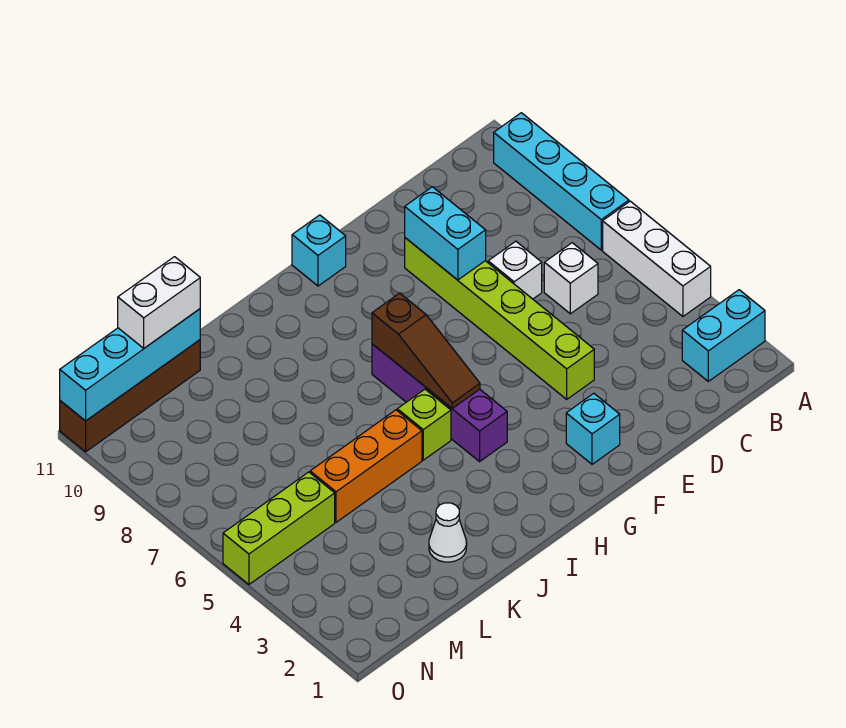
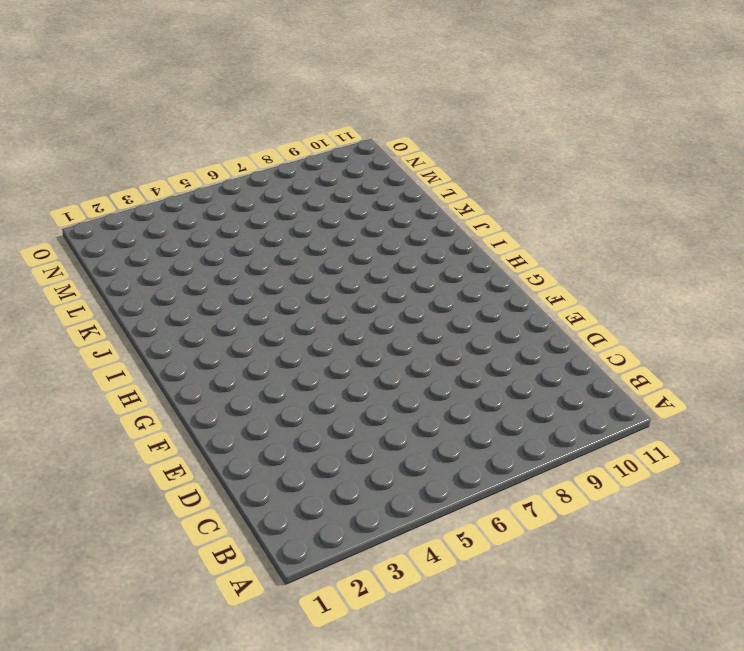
none -> cyan 1x2 brick [682,290,765,381]
none -> white 1x3 brick [603,201,711,316]
none -> cyan 1x4 brick [494,113,629,250]

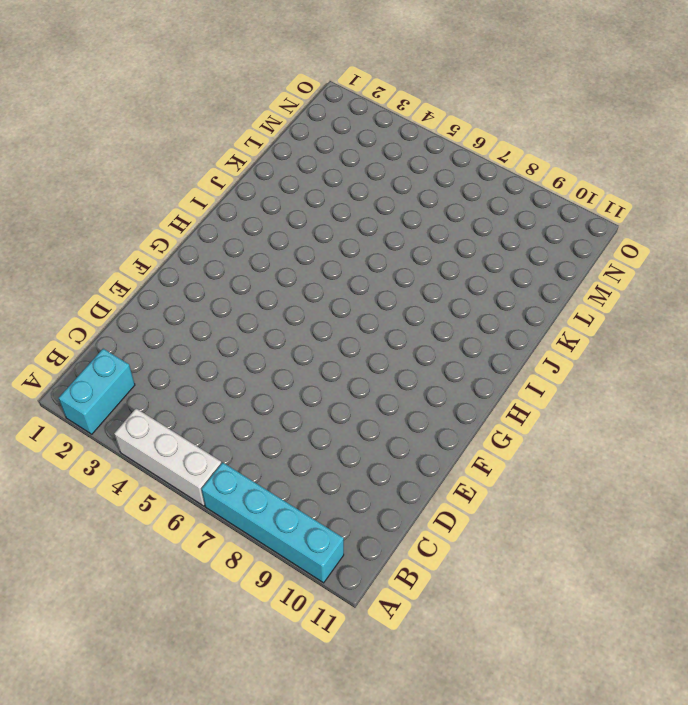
none -> white 1x1 brick [544,243,598,314]
none -> white 1x1 brick [488,241,542,299]
none -> lime 1x6 brick [405,238,594,399]

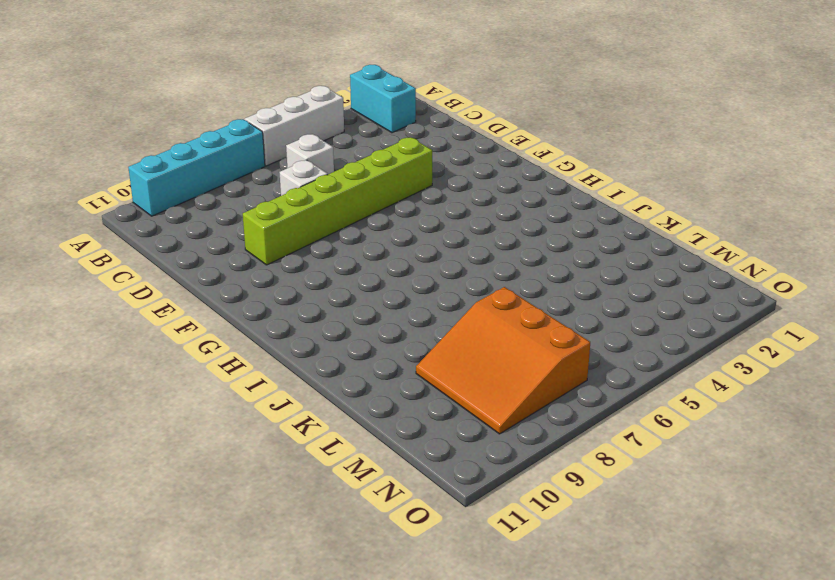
orange 3x3 slope [416,287,590,434] -> none
none -> cyan 1x1 brick [566,393,620,464]
none -> cyan 1x1 brick [292,215,346,286]
none -> purple 1x4 brick [372,344,507,462]

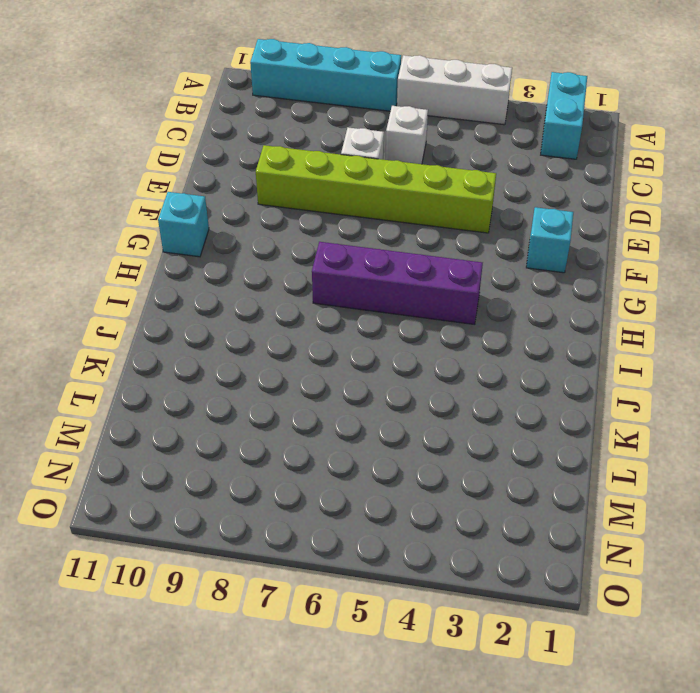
none -> lime 1x1 brick [397,389,451,460]
none -> orange 1x3 brick [310,410,422,522]
none -> white 1x1 cone [429,503,467,562]

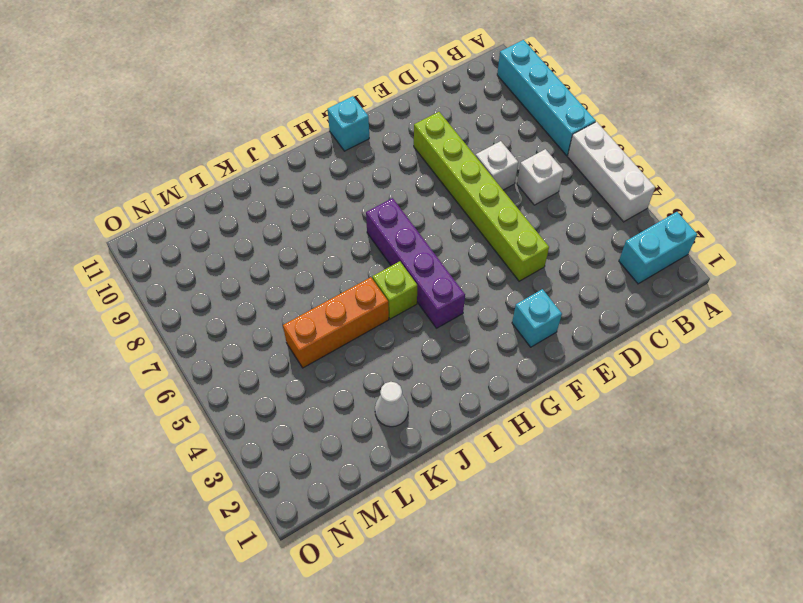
none -> brown 1x4 brick [60,340,200,452]
none -> lime 1x3 brick [223,472,335,584]
none -> cyan 1x2 brick [405,187,486,280]

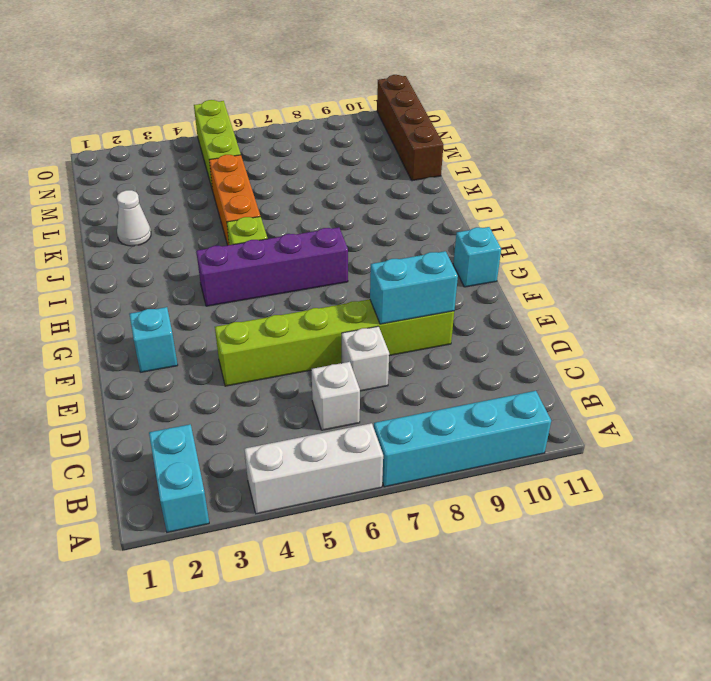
none -> brown 1x3 slope [372,293,480,408]
none -> cyan 1x4 brick [60,309,200,421]
none -> white 1x2 brick [118,257,200,348]

